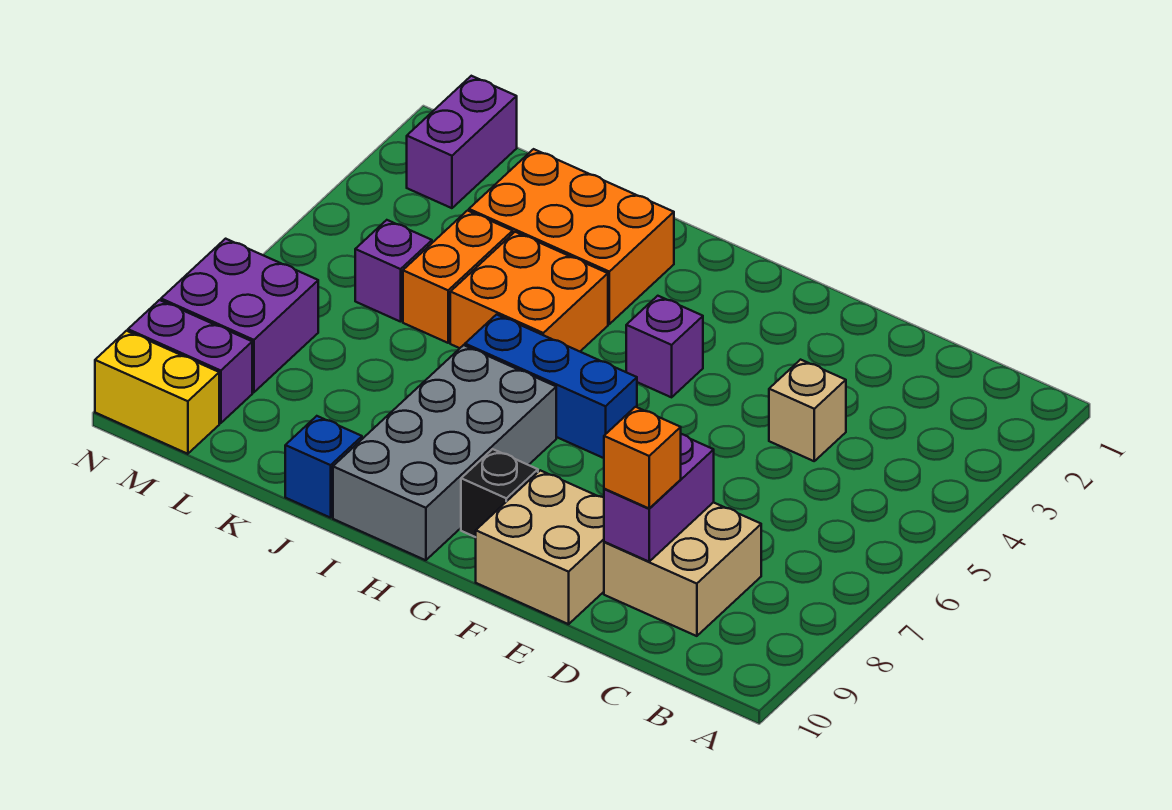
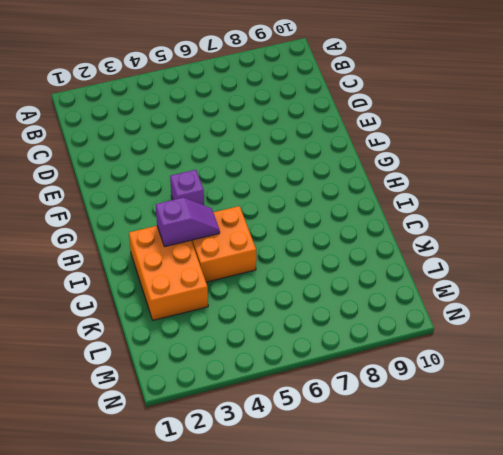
purple 1x2 slope [156,198,220,247] -> none
none -> tan 2x2 brick [604,502,761,636]
none -> tan 1x1 brick [769,360,846,461]
none -> tan 2x2 brick [476,470,604,624]

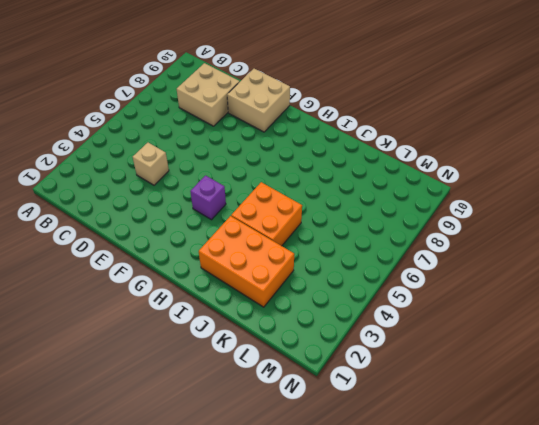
none -> blue 1x3 brick [465,314,637,458]
none -> black 1x1 brick [461,449,538,537]
none -> grey 2x4 brick [333,345,556,560]

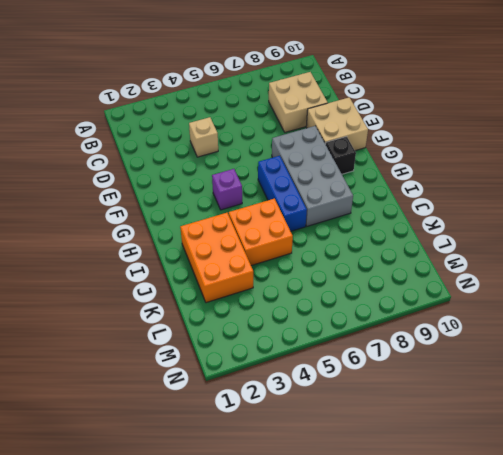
grey 2x4 brick [272,126,353,226] -> grey 2x4 brick turned to [333,345,556,560]
none -> blue 1x1 brick [285,416,362,518]
none -> orange 1x2 brick [403,211,513,343]
none -> purple 1x1 brick [355,220,432,322]

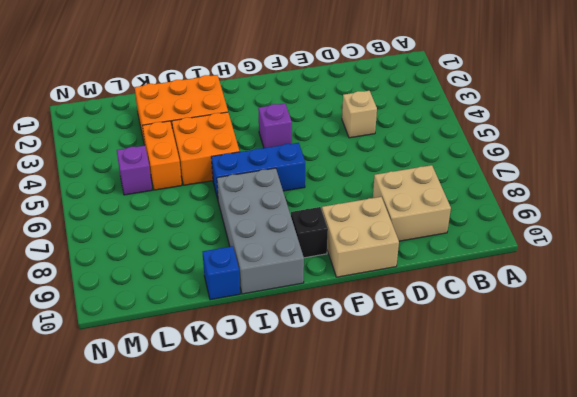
none -> purple 1x2 brick [407,76,517,208]
none -> purple 2x2 brick [161,239,318,392]
none -> purple 1x2 brick [128,300,252,423]

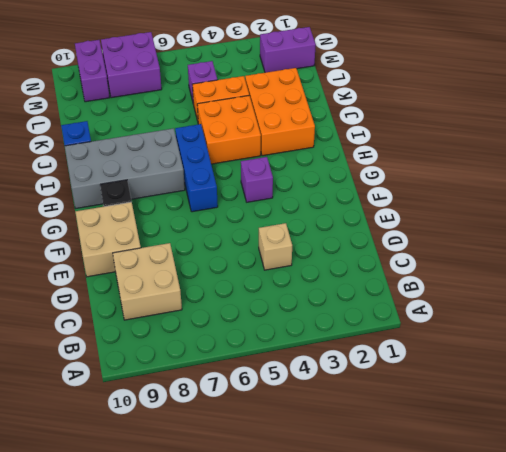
none -> yellow 1x2 brick [95,331,219,454]
none -> purple 1x2 brick [604,434,714,562]
none -> orange 1x1 brick [604,407,681,509]

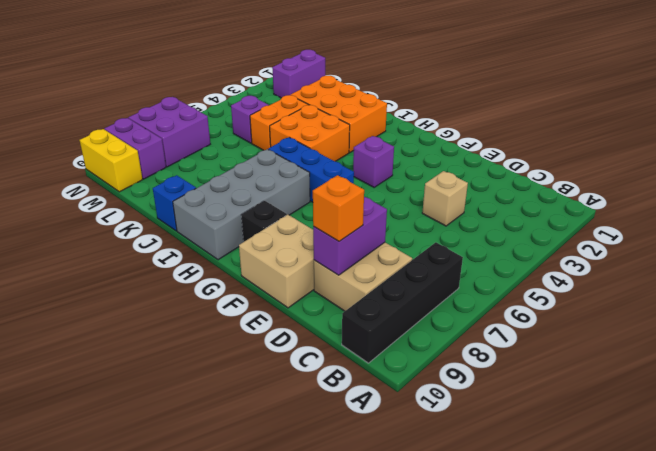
black 1x4 brick [342,242,463,363] -> none

